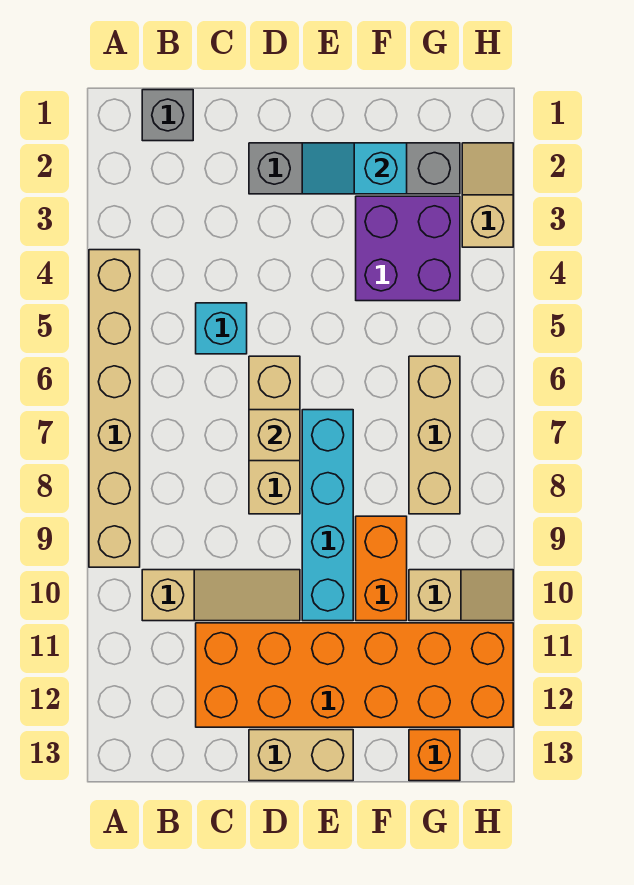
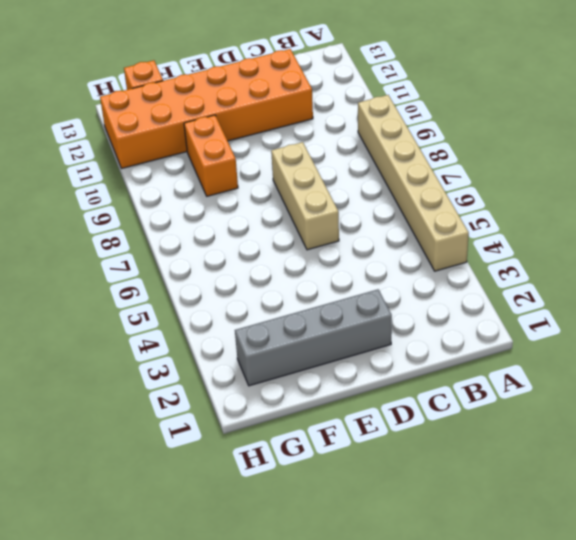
none -> grey 1x1 brick [142,90,193,141]
none -> tan 1x3 slope [142,570,300,621]
none -> cyan 1x1 brick [196,303,247,354]

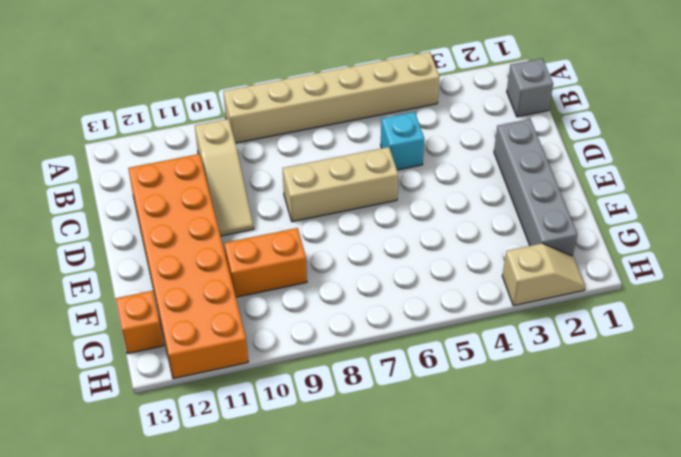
none -> tan 1x2 brick [249,730,353,781]
none -> cyan 1x4 brick [302,410,353,621]
none -> purple 2x2 brick [356,196,460,301]

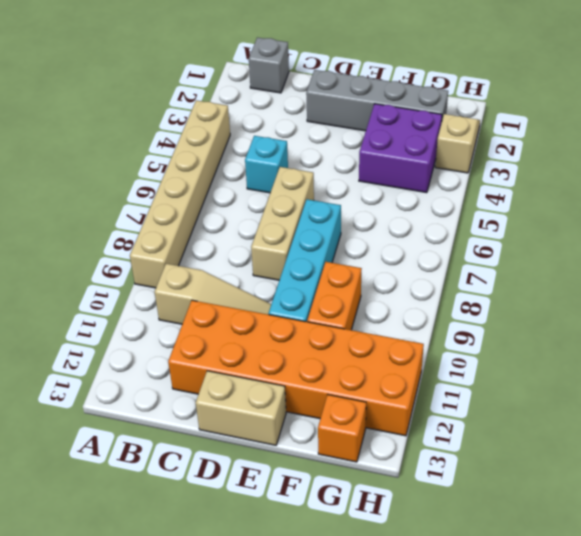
none -> tan 1x3 brick [409,356,460,514]
none -> tan 1x2 slope [409,570,513,621]
none -> tan 1x1 brick [249,410,300,461]

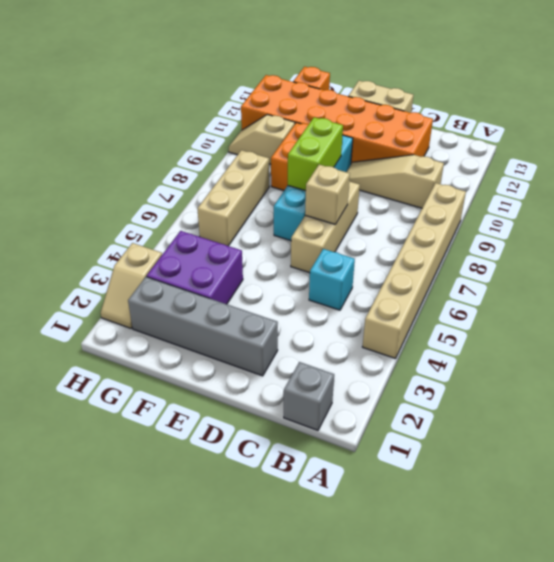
lime 1x2 brick [288,117,343,191] -> none
none -> cyan 1x2 slope [302,143,407,194]

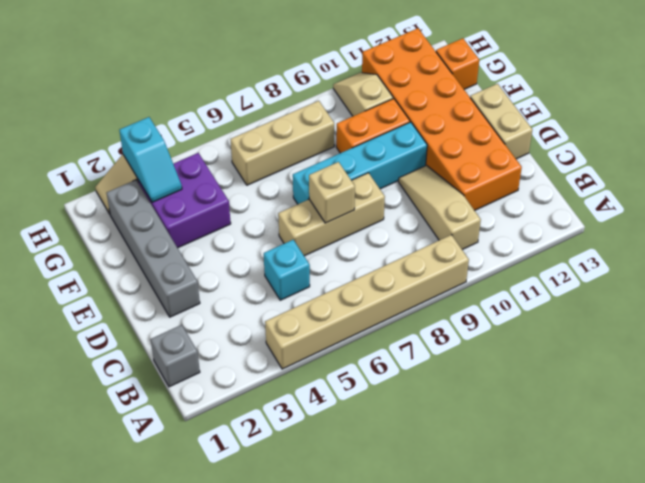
cyan 1x2 slope [119,117,182,202] -> cyan 1x2 slope moved to [302,143,407,194]

